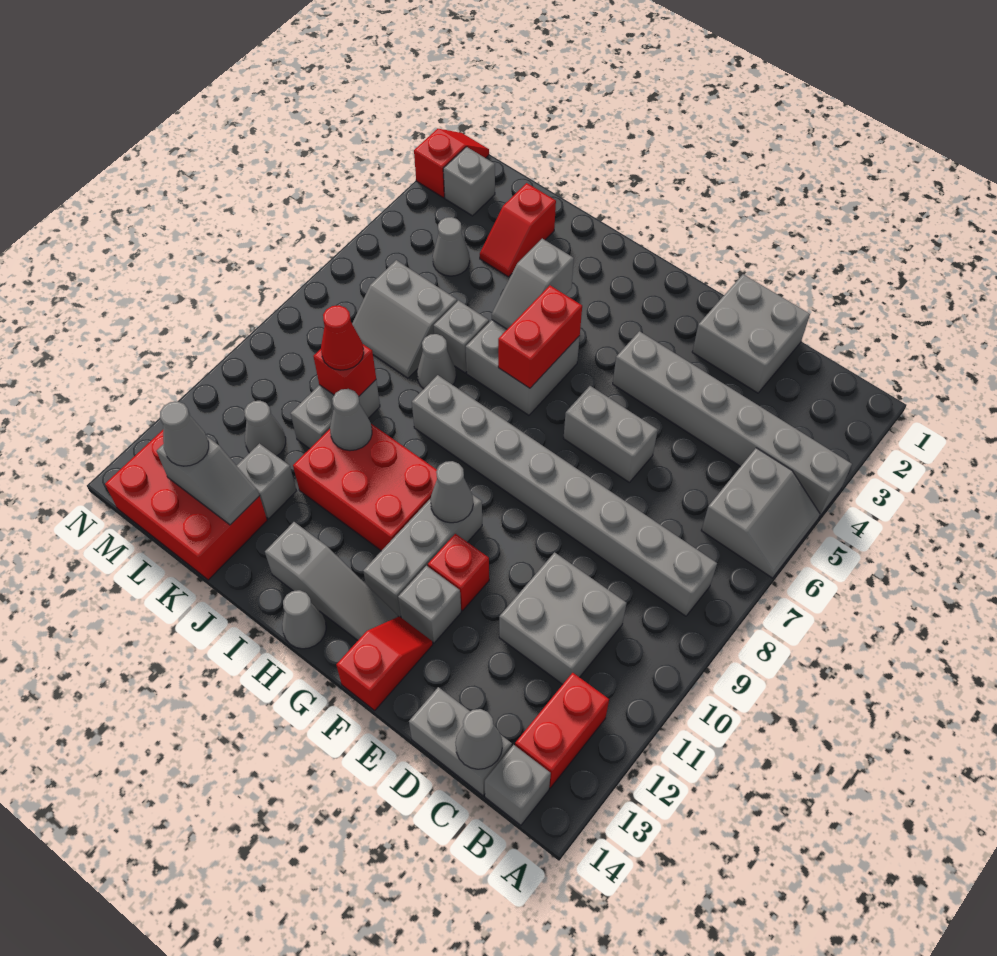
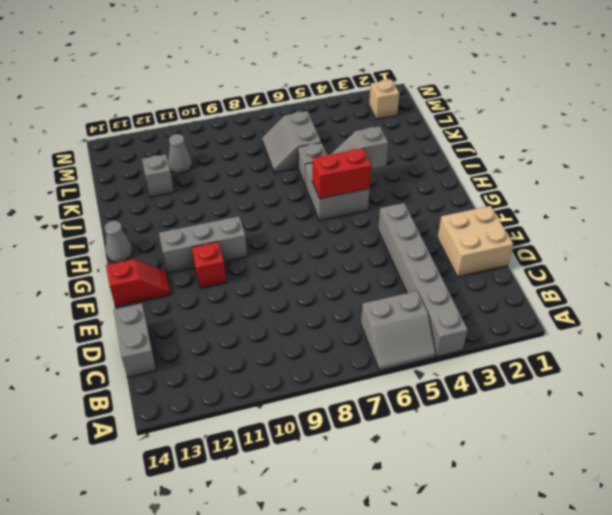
tan 2x2 brick [437,206,513,277] -> grey 2x2 brick [692,274,810,393]
tan 1x1 brick [369,80,400,119] -> grey 1x1 brick [443,147,495,216]
none -> grey 1x8 brick [412,375,717,616]
none -> red 1x2 brick [515,673,609,788]
none -> grey 1x1 brick [485,745,551,825]
none -> grey 2x2 brick [499,552,627,684]

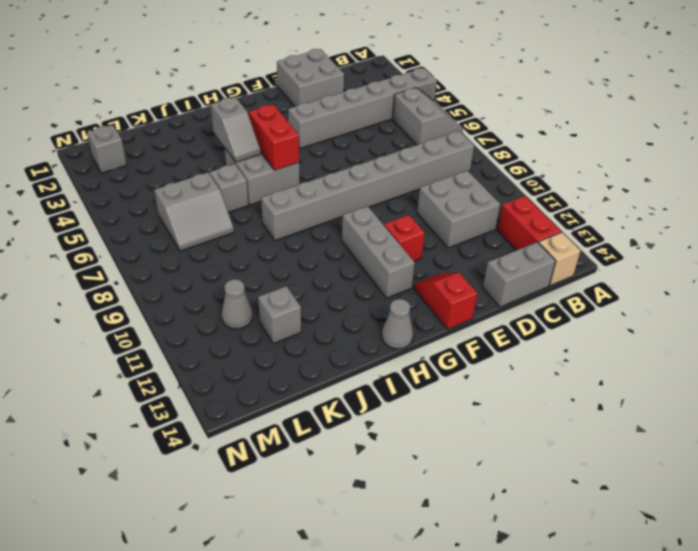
tan 1x1 brick [538,232,581,286] -> grey 1x1 brick [485,745,551,825]
none -> grey 1x2 brick [563,386,658,482]
none -> grey 1x1 brick [398,566,461,643]
none -> grey 1x3 slope [265,522,398,640]
none -> red 2x3 brick [293,424,437,551]

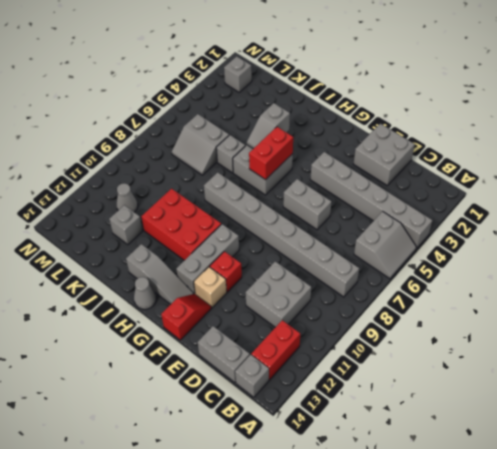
tan 1x1 brick [194,267,227,308] -> grey 1x1 brick [398,566,461,643]
none -> grey 1x1 cone [417,334,456,389]
none -> red 1x2 slope [480,183,556,277]
none -> grey 1x2 brick [291,380,380,449]
none -> red 2x3 brick [105,430,267,580]

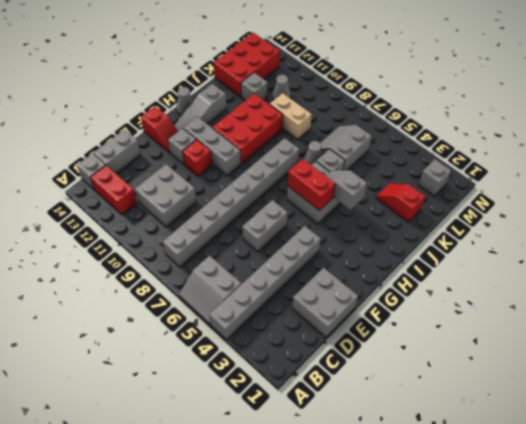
tan 1x2 brick [270,93,312,139] -> grey 1x2 brick [291,380,380,449]
none -> grey 1x1 cone [433,217,470,276]
none -> red 1x2 slope [414,129,489,198]
none -> grey 1x1 cone [456,709,502,769]
none -> grey 1x1 cone [430,461,473,523]

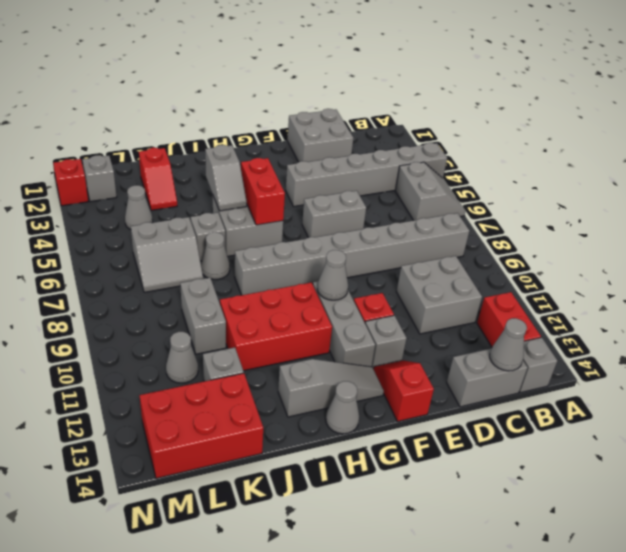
none -> grey 1x1 cone [330,389,372,451]
none -> red 1x1 brick [313,344,376,396]
none -> grey 1x2 slope [157,436,260,525]
none -> red 1x1 cone [321,305,364,370]

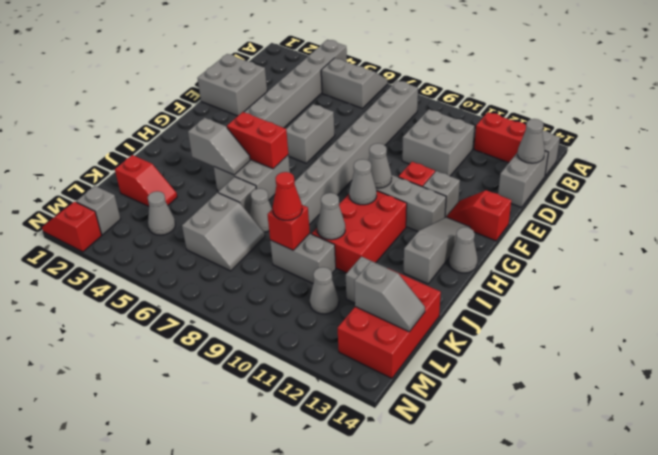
grey 1x1 cone [349,159,377,205] -> grey 1x1 cone moved to [160,401,209,466]
grey 1x2 slope [354,261,425,332] -> grey 1x2 slope turned to [157,436,260,525]

